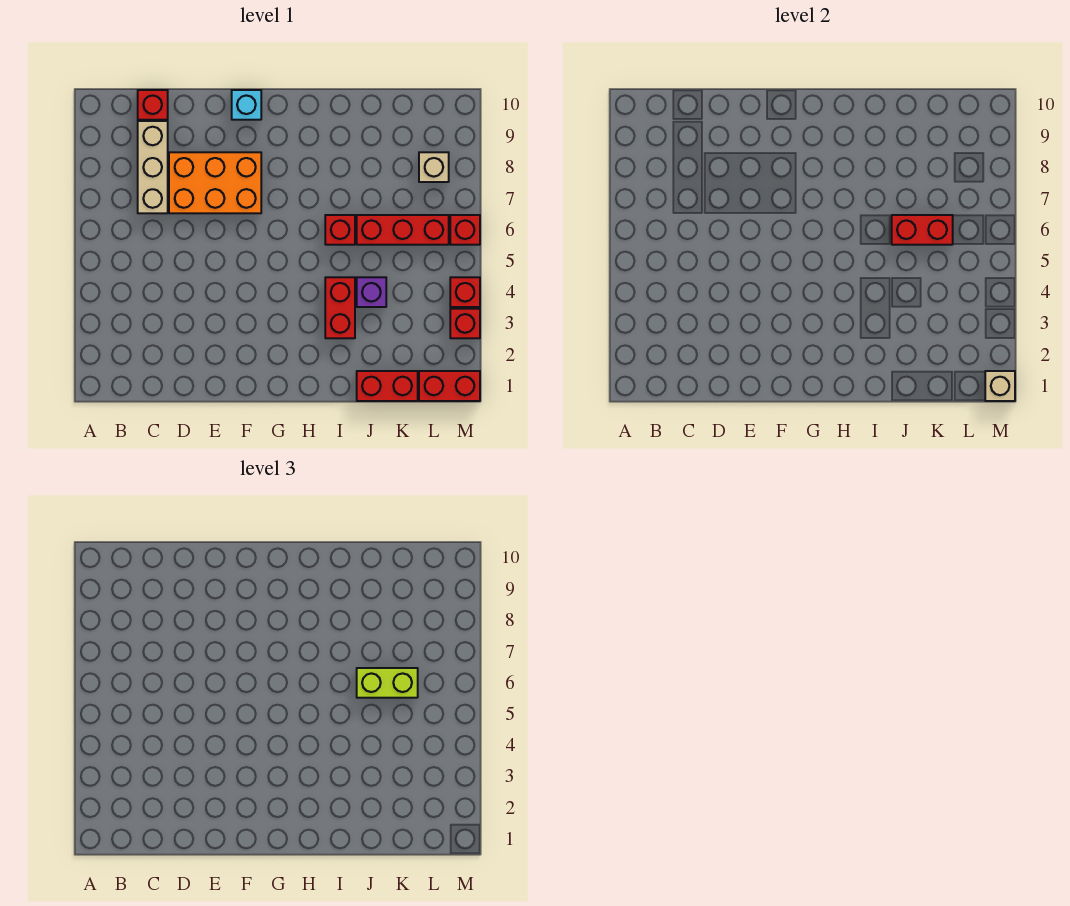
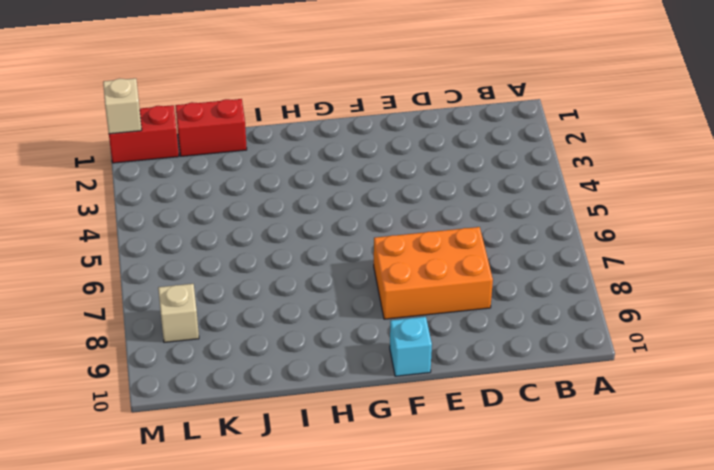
none -> tan 1x3 brick [138,121,168,213]
none -> red 1x1 brick [138,90,168,120]
none -> red 1x2 brick [325,277,355,338]

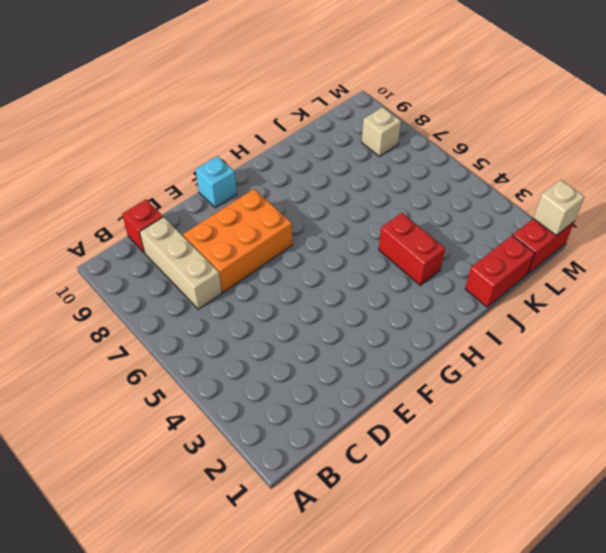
none -> red 1x1 brick [325,215,355,245]
none -> purple 1x1 brick [357,277,386,307]
none -> red 1x3 brick [357,215,449,245]

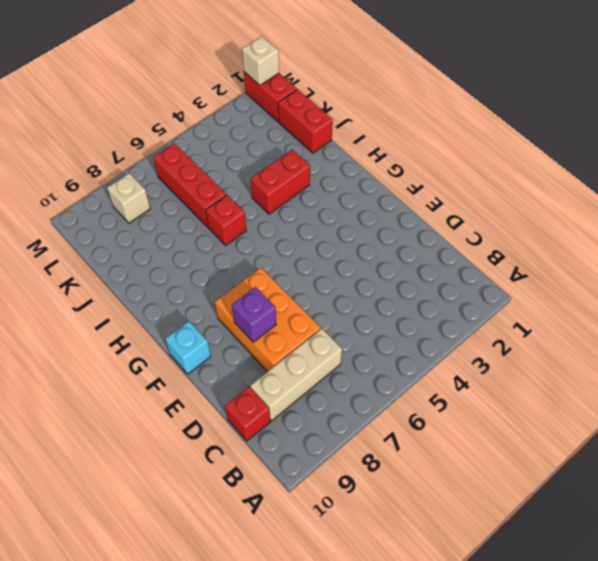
purple 1x1 brick [232,287,276,342] -> purple 1x1 brick moved to [357,277,386,307]
none -> red 1x1 brick [450,309,480,338]
none -> red 1x1 brick [450,277,480,307]
none -> red 1x1 brick [450,215,480,245]

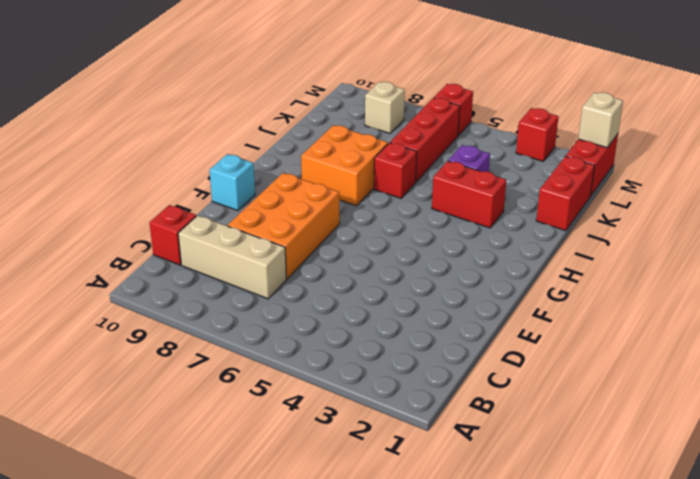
orange 2x2 brick [301,125,388,206] -> none
none -> red 1x1 brick [450,277,480,307]
none -> red 1x2 brick [892,215,953,245]
none -> lime 1x2 brick [357,668,418,698]

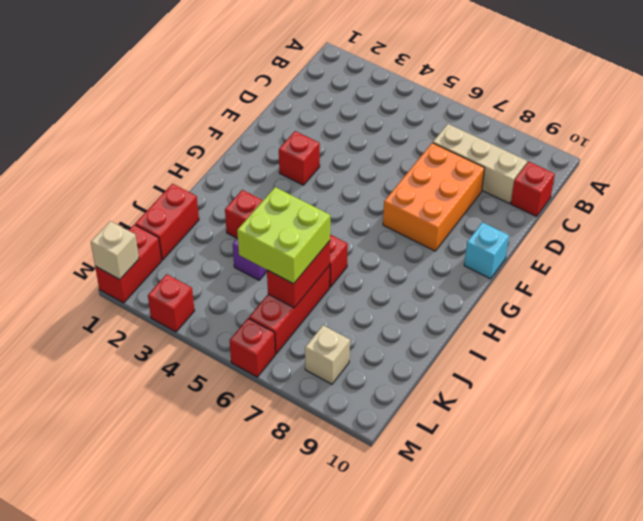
red 1x1 brick [279,131,320,185] -> red 1x1 brick moved to [450,277,480,307]
lime 2x2 brick [237,187,330,284] -> lime 1x2 brick [357,668,418,698]

